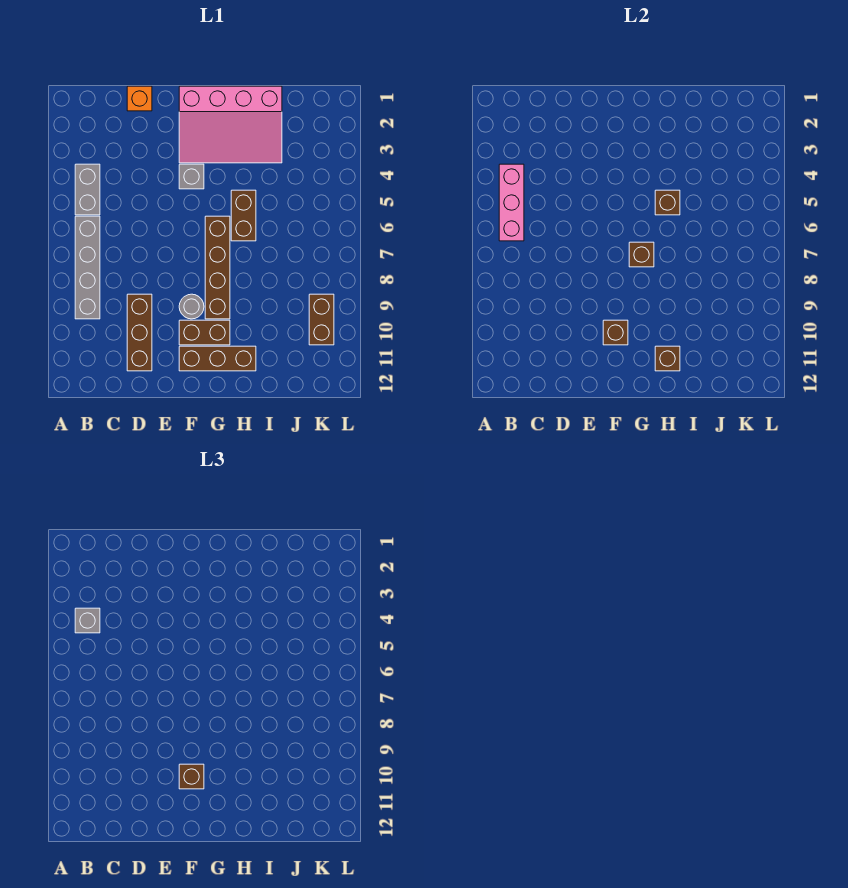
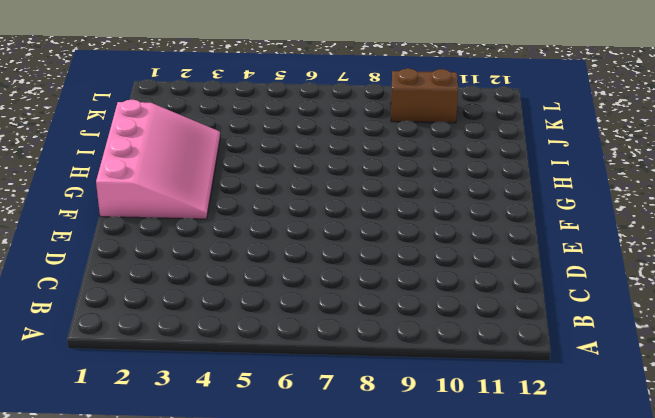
none -> grey 1x2 brick [75,164,100,215]
none -> grey 1x4 brick [75,216,100,319]
none -> orange 1x1 brick [127,86,152,111]

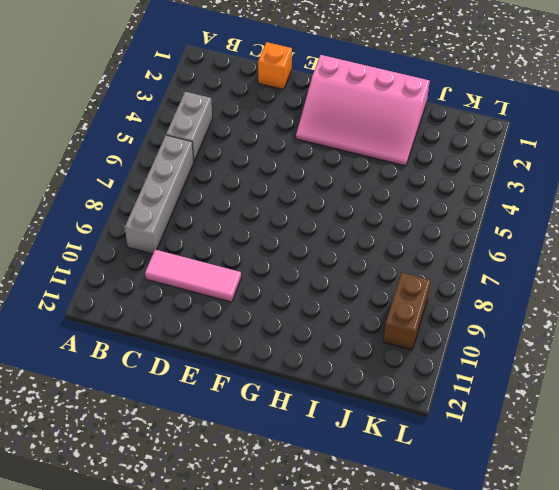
pink 1x3 tile [145,250,241,302] -> brown 1x3 brick [127,294,152,371]
none -> grey 1x1 brick [179,164,204,189]
none -> grey 1x1 round brick [179,294,204,319]
none -> brown 1x2 brick [179,320,230,345]

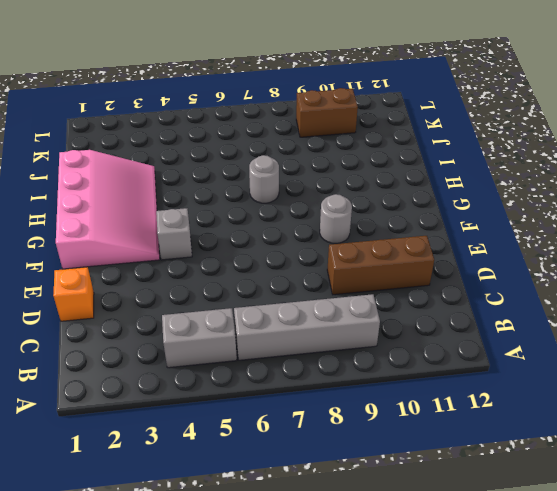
grey 1x1 round brick [249,155,279,203] -> none
none -> brown 1x2 brick [179,320,230,345]
none -> brown 1x3 brick [179,346,256,371]
none -> brown 1x4 brick [205,216,230,319]

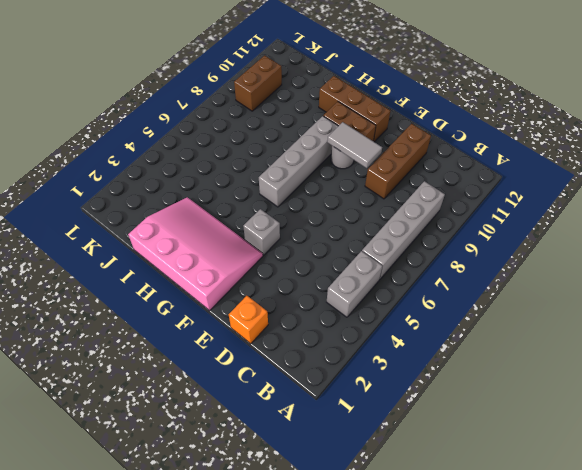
grey 1x2 tile [327,122,382,168] -> none
grey 1x4 brick [259,116,338,207] -> brown 1x4 brick [205,216,230,319]
none -> brown 1x2 brick [231,190,256,241]
none -> pink 1x3 brick [499,164,524,241]
none -> brown 1x1 brick [603,320,628,345]

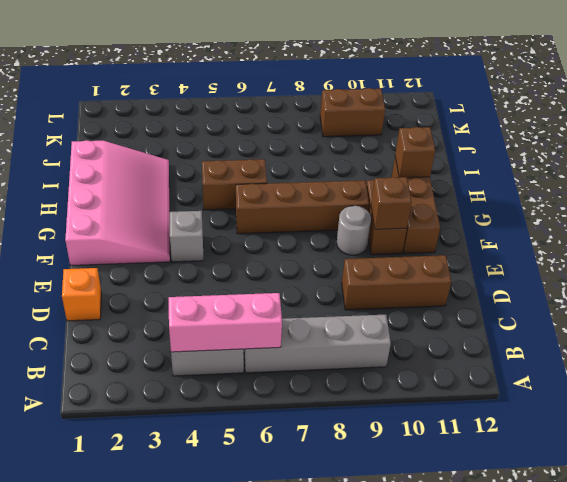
none -> brown 1x1 brick [629,242,654,267]
none -> brown 1x1 brick [655,190,680,215]
none -> grey 1x1 brick [75,608,100,633]

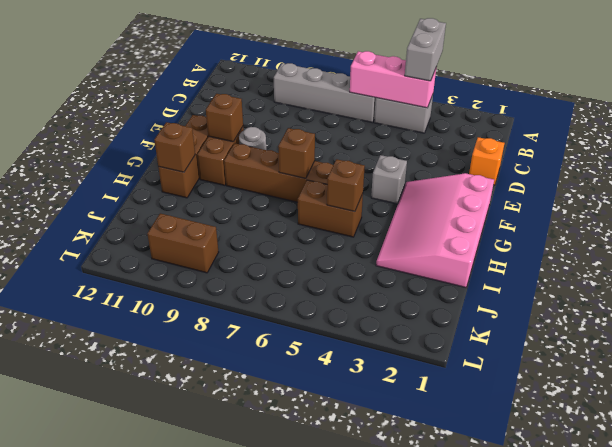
grey 1x2 brick [405,18,446,81] -> grey 1x1 brick [75,608,100,633]
none -> brown 1x3 brick [127,294,152,371]
none -> brown 1x1 brick [179,764,204,789]

